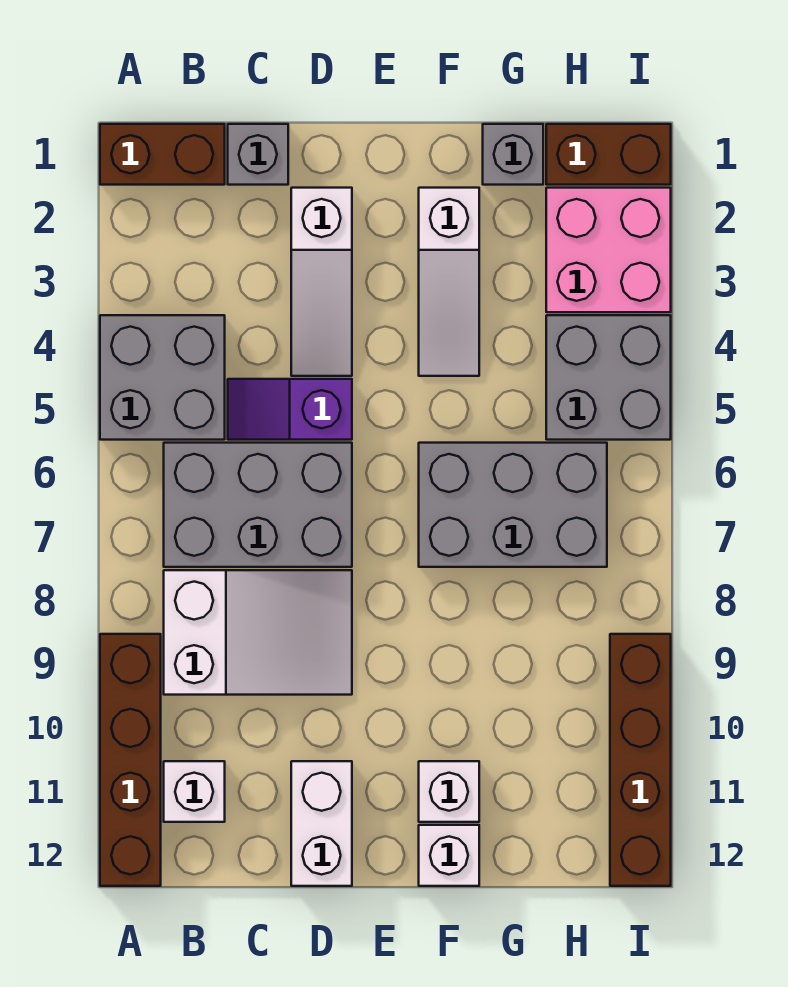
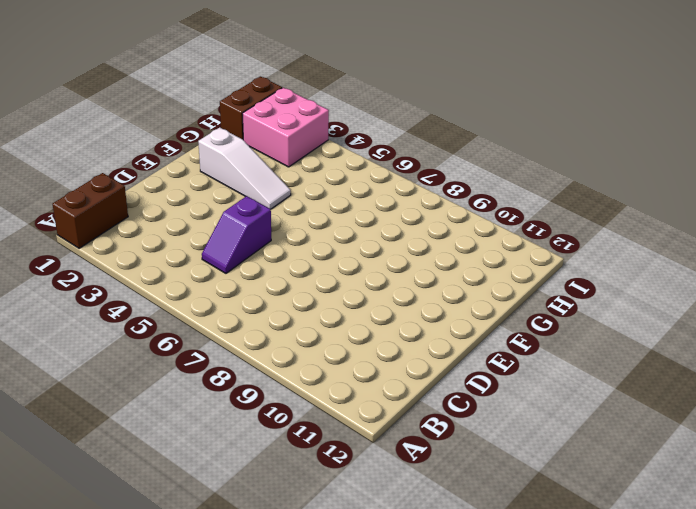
none -> grey 2x2 brick [100,315,225,440]
none -> brown 1x4 brick [100,634,161,886]
none -> grey 2x3 brick [164,443,352,567]

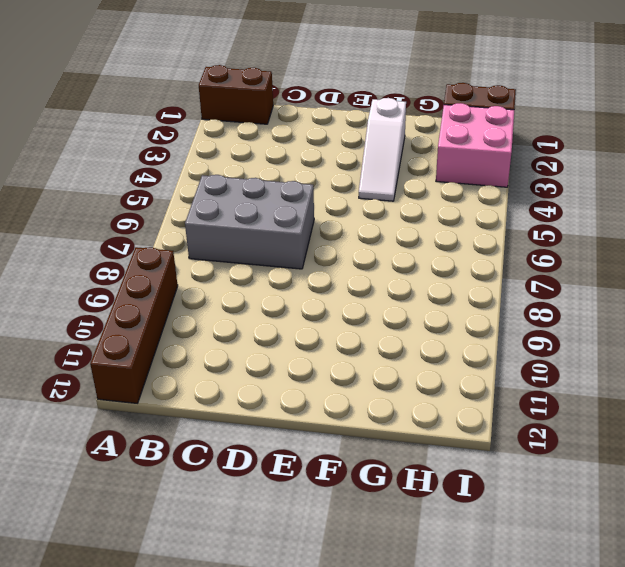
none -> grey 2x2 brick [100,315,225,440]
none -> white 2x3 slope [164,570,352,695]
none -> white 1x1 brick [164,761,225,822]

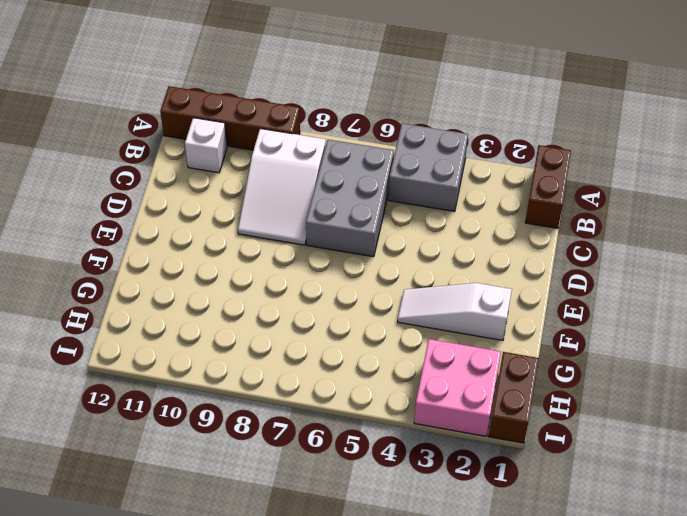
none -> grey 1x1 brick [228,124,288,185]
none -> purple 1x2 slope [228,379,352,440]
none -> white 1x3 slope [291,188,352,376]

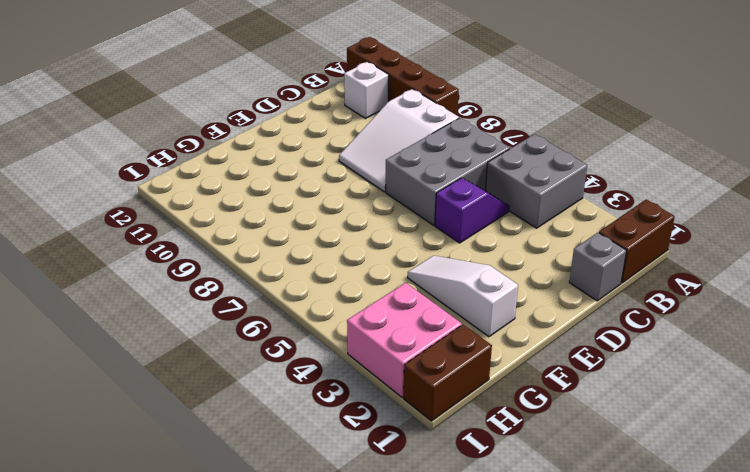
none -> white 1x3 slope [291,188,352,376]
none -> white 1x2 brick [291,761,352,886]
none -> grey 2x3 brick [419,443,607,567]

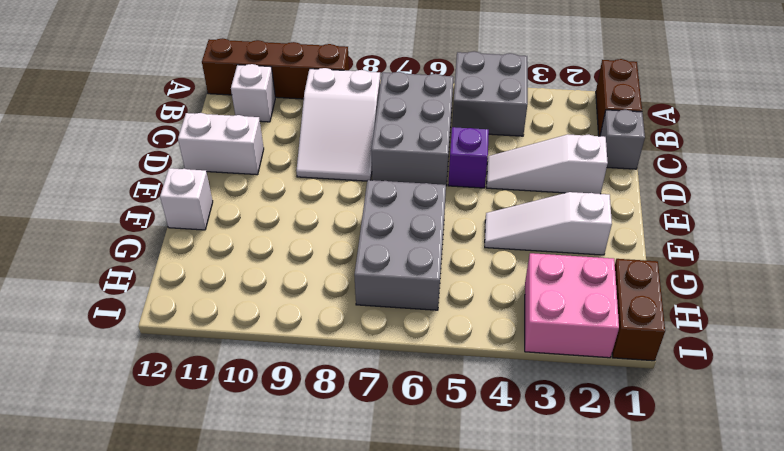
none -> white 1x1 brick [419,761,479,822]
none -> grey 1x1 brick [483,124,543,185]
none -> grey 2x2 brick [546,315,671,440]

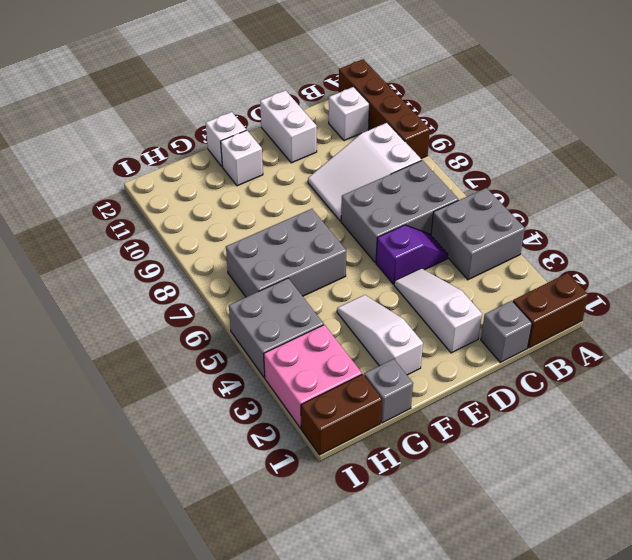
none -> brown 1x4 brick [610,634,671,886]

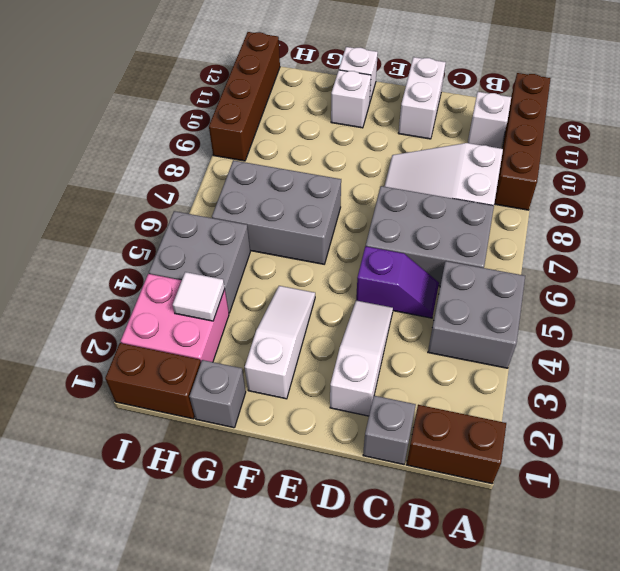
white 1x1 tile [173,272,225,321] -> none

